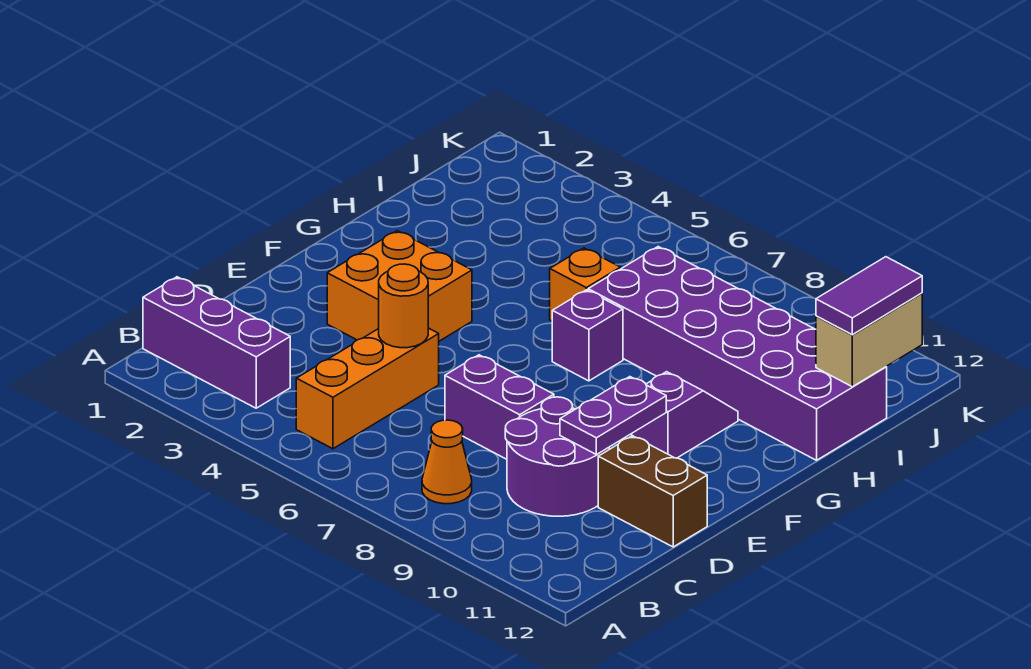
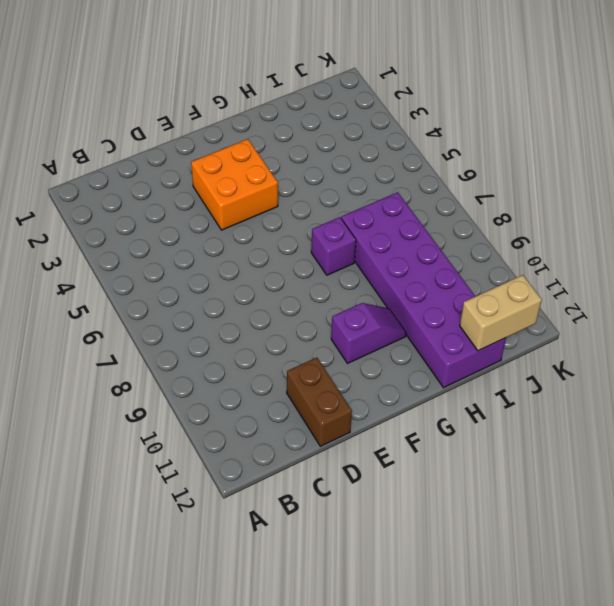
none -> purple 1x3 brick [143,277,290,408]
none -> orange 1x3 brick [296,328,439,449]
none -> orange 1x1 cone [422,420,472,504]

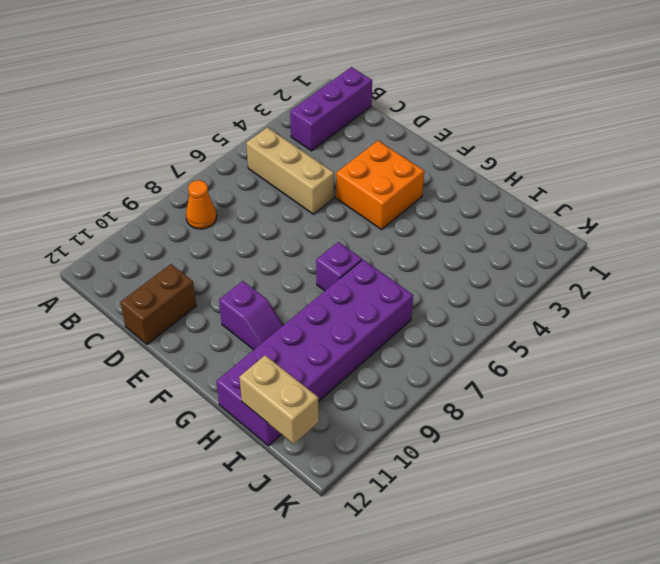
tan 1x3 brick [246,127,334,214] -> orange 1x3 brick [296,328,439,449]
none -> purple 2x2 round brick [505,397,609,516]
none -> purple 1x2 brick [445,355,554,459]
none -> orange 1x1 brick [550,248,620,321]

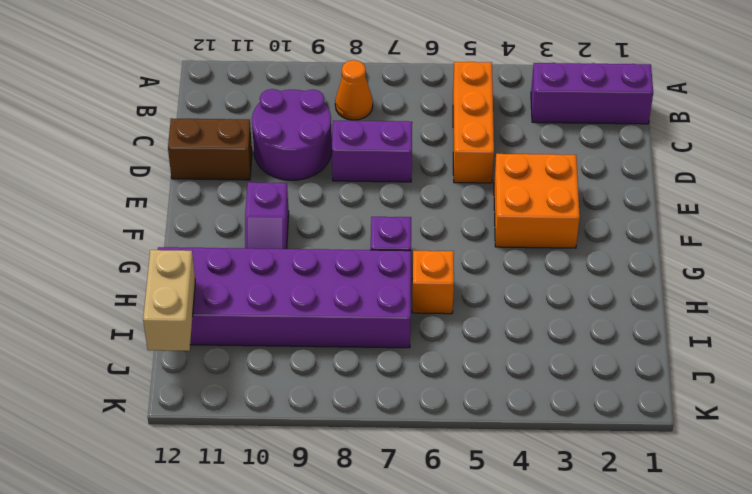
none -> orange 1x1 round brick [379,264,428,348]
none -> purple 1x2 plate [560,377,666,455]
none -> purple 1x2 tile [816,257,922,335]

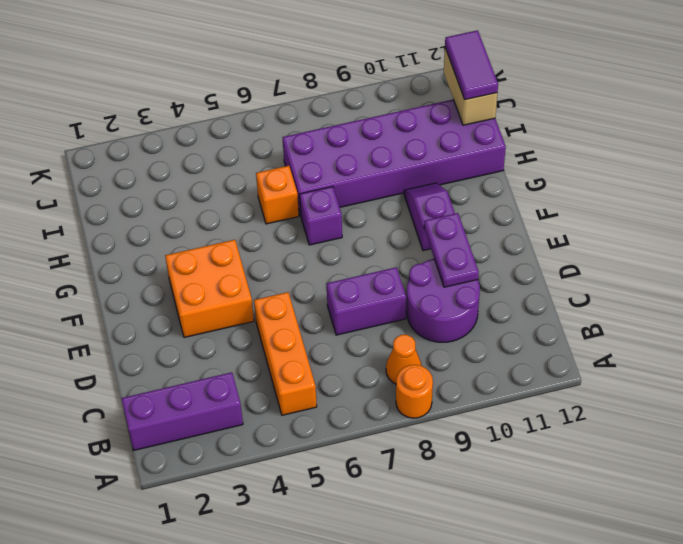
orange 1x1 round brick [396,365,433,418] -> orange 1x1 round brick moved to [379,264,428,348]
none -> brown 1x2 brick [598,436,707,547]

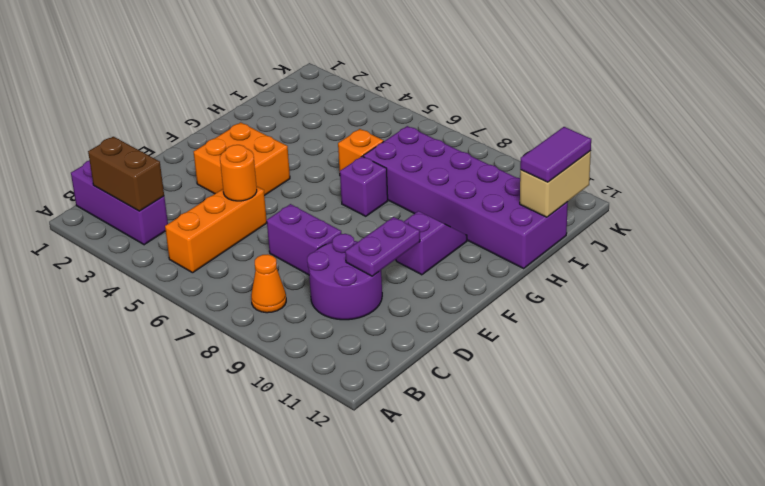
brown 1x2 brick [88,137,164,211] -> brown 1x2 brick moved to [598,436,707,547]

